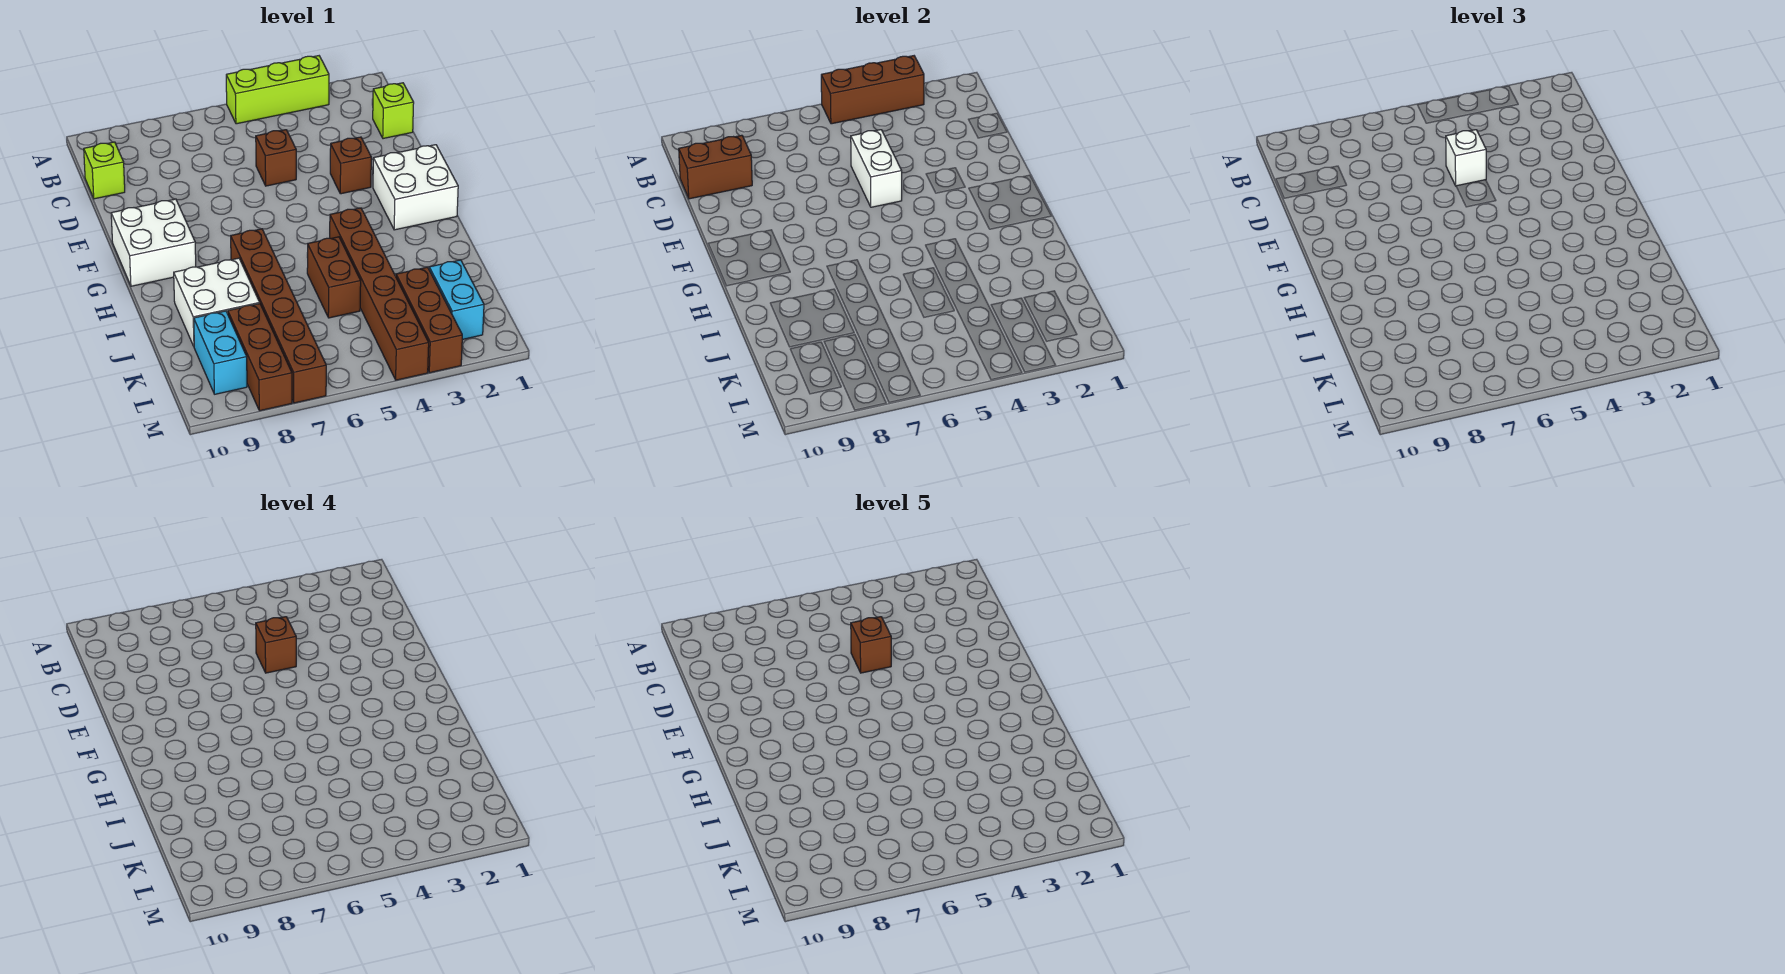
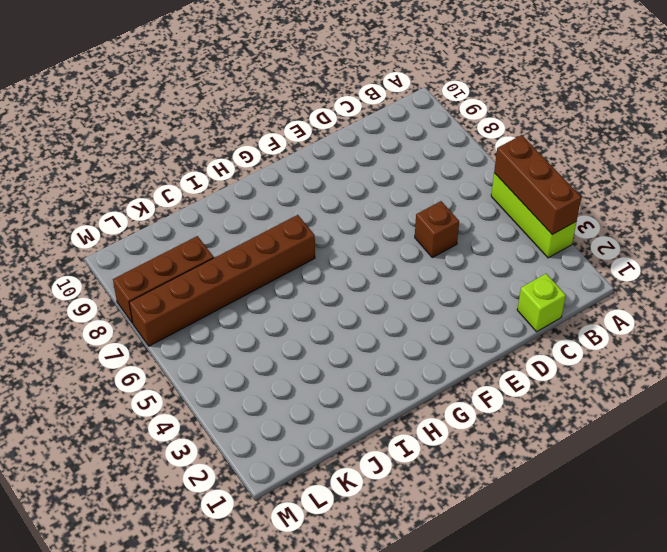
none -> lime 1x1 brick [84,142,125,199]
none -> brown 1x1 brick [330,137,371,194]
none -> white 2x2 brick [373,145,458,230]

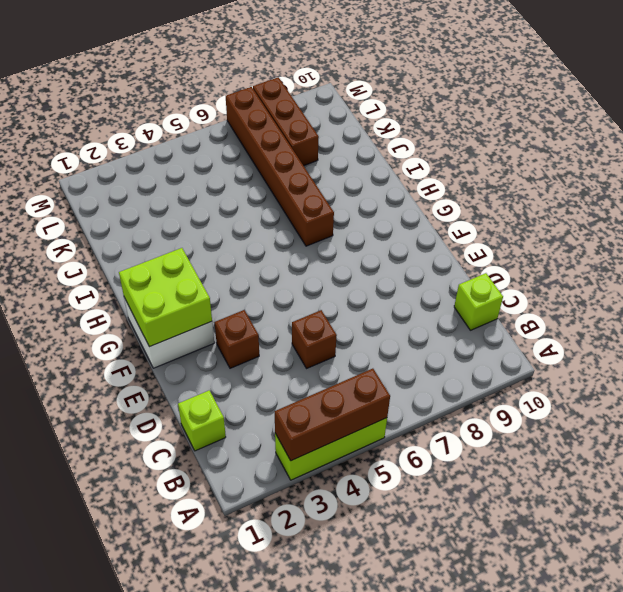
lime 2x2 brick [119,248,212,347] -> none
none -> white 2x2 brick [111,199,196,286]
none -> brown 1x6 brick [330,208,429,380]
none -> brown 1x2 brick [307,237,361,318]

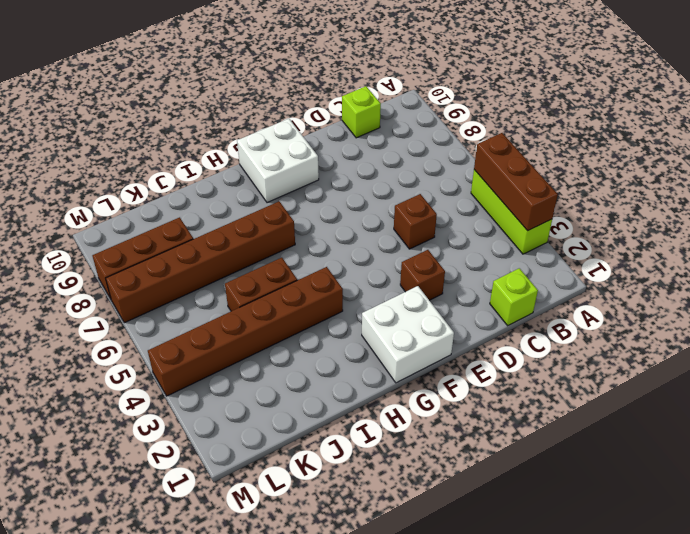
none -> white 2x2 brick [174,258,260,346]
none -> cyan 1x2 brick [429,260,484,339]
none -> brown 1x3 brick [396,267,462,373]

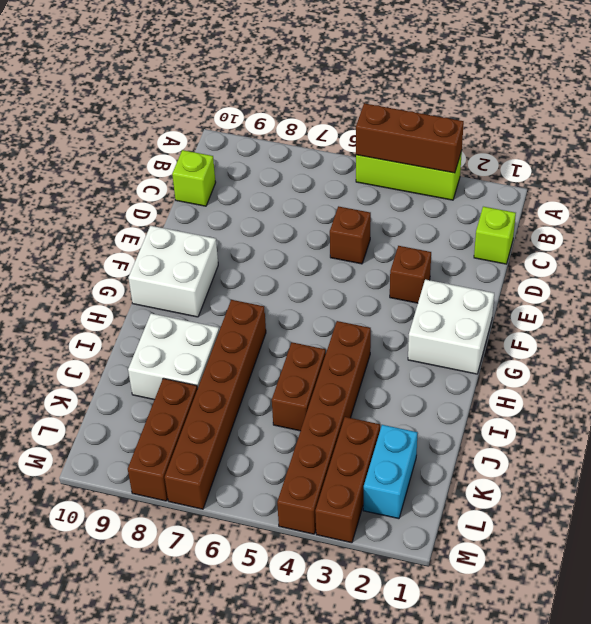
none -> cyan 1x2 brick [194,311,247,394]
none -> brown 1x2 brick [679,135,752,199]
none -> white 1x2 brick [851,130,902,207]

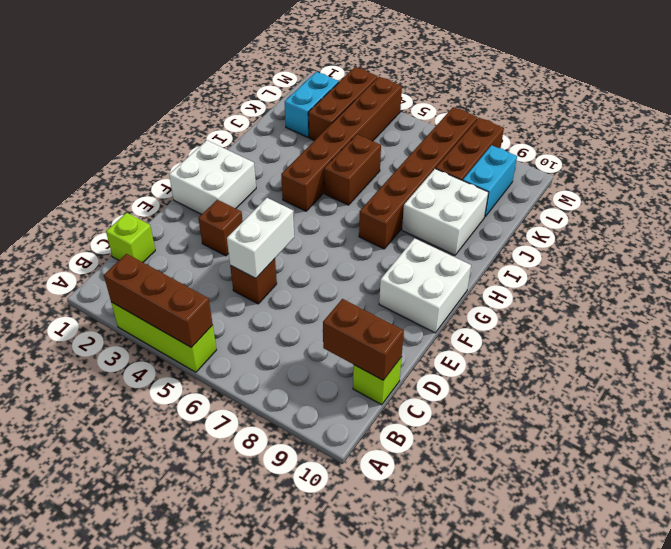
none -> white 1x1 brick [1446,130,1486,186]
none -> brown 1x1 brick [256,617,296,673]
none -> brown 1x1 brick [851,617,891,673]

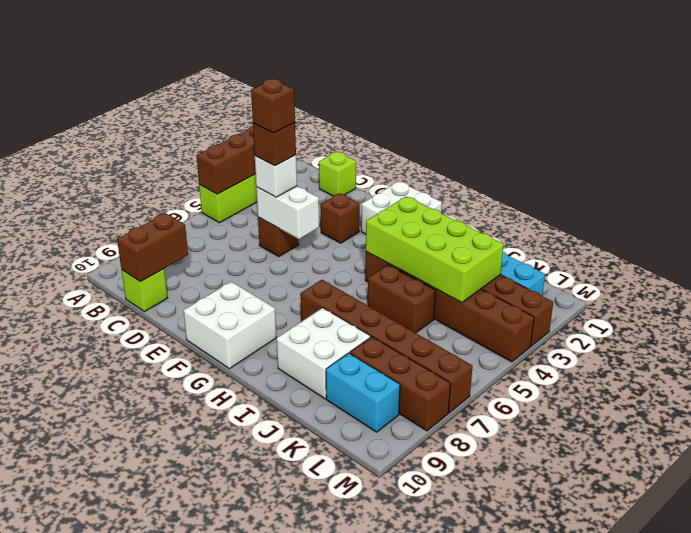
lime 2x4 brick [366,196,504,303] -> none

